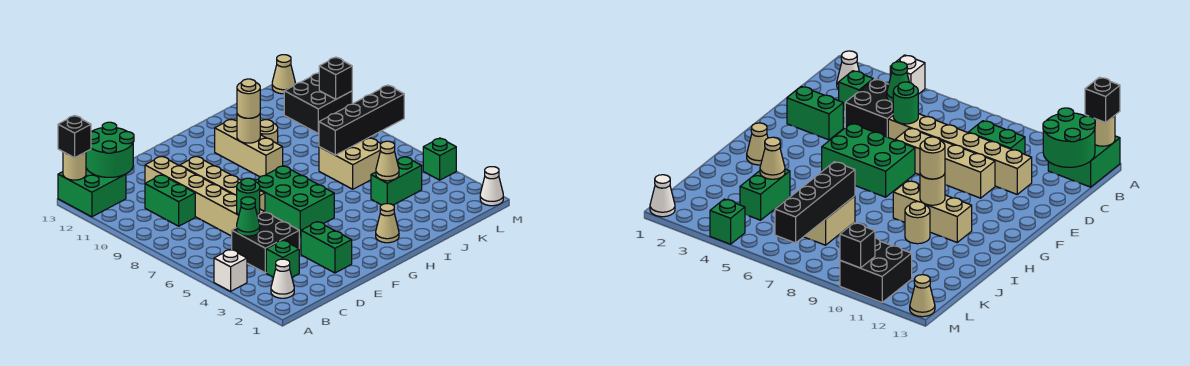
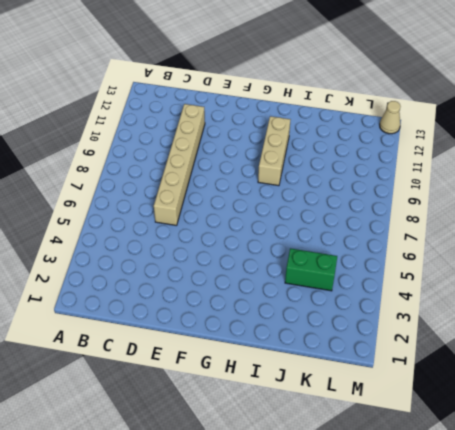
none -> white 1x1 brick [214,249,247,291]
none -> green 2x2 brick [58,169,126,217]
none -> white 1x1 cone [271,259,294,298]

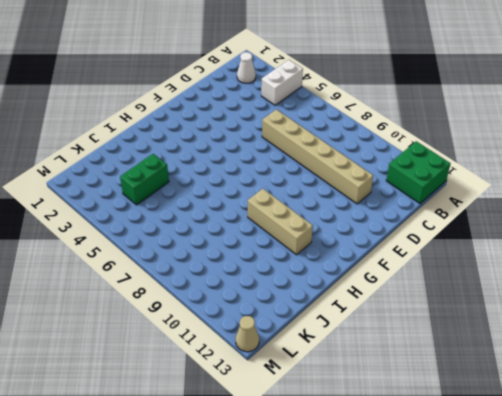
white 1x2 brick [261,60,303,105] -> white 1x1 brick [214,249,247,291]
none -> green 1x1 brick [266,240,299,277]
none -> black 2x2 brick [231,212,299,273]
none -> green 1x2 brick [145,175,195,226]

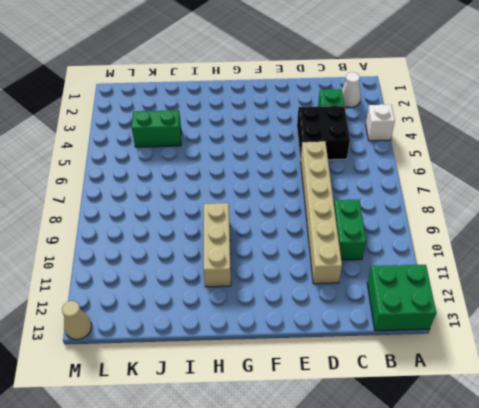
none -> green 1x2 brick [301,222,352,273]
none -> tan 1x4 brick [180,156,265,212]
none -> green 2x3 brick [255,166,334,236]

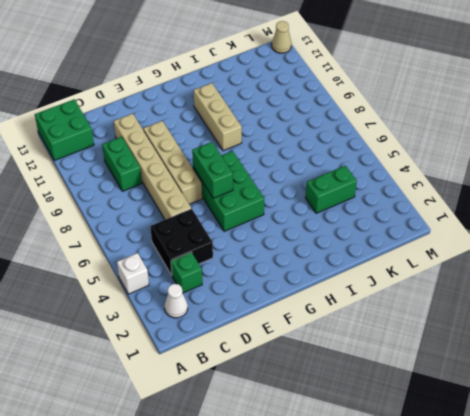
green 1x2 brick [192,142,233,198] -> green 1x2 brick moved to [301,222,352,273]
none -> tan 1x1 cone [376,204,399,243]
none -> tan 1x1 round brick [260,120,278,144]
none -> tan 2x2 brick [319,137,381,189]

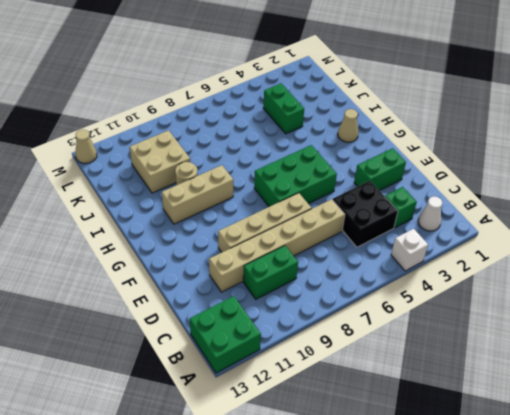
tan 2x2 brick [130,130,190,193] -> tan 2x2 brick moved to [319,137,381,189]
none -> black 2x2 brick [284,73,352,133]
none -> white 1x1 cone [480,167,503,206]
none -> green 1x1 brick [423,138,456,180]

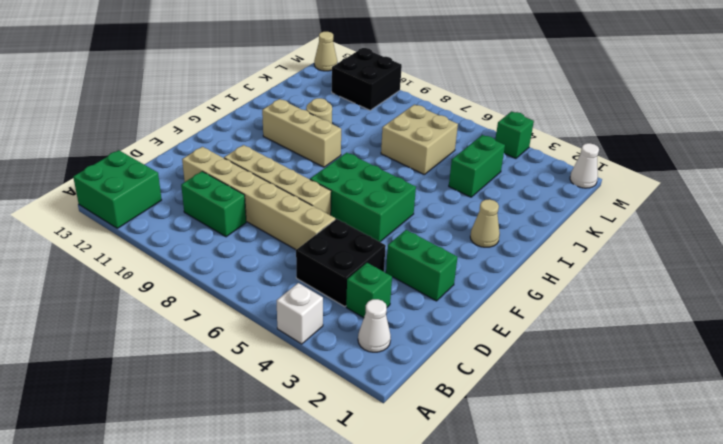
none -> tan 1x1 round brick [63,152,86,180]
none -> green 2x2 round brick [86,122,134,177]
none -> green 1x1 cone [237,197,260,236]

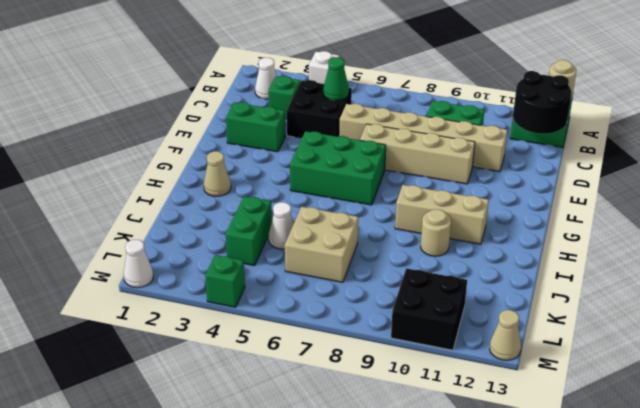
black 2x2 round brick [513,71,572,134] -> green 2x2 round brick [86,122,134,177]
white 1x1 cone [269,202,294,249] -> none
none -> green 1x1 round brick [237,178,260,215]
none -> tan 1x1 round brick [237,114,260,143]
none -> tan 1x1 cone [376,141,399,181]

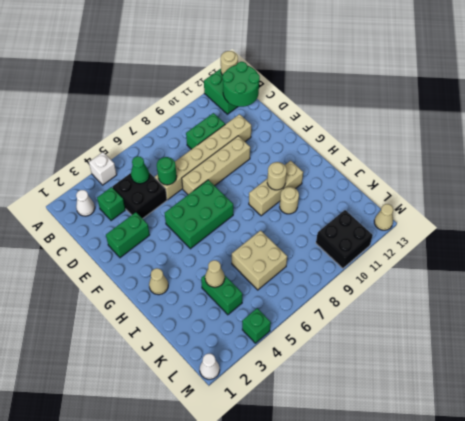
none -> black 1x4 brick [319,85,404,155]
none -> black 1x1 brick [319,57,352,99]
none -> black 1x1 brick [58,116,91,158]

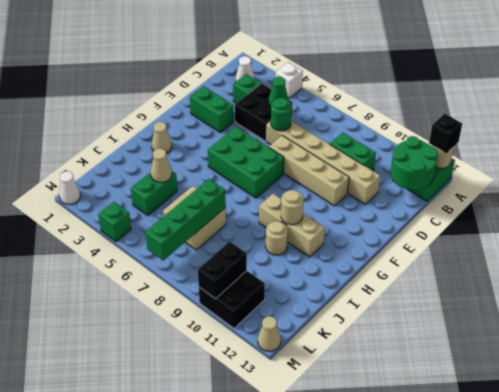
green 1x4 brick [145,179,226,260] -> black 1x4 brick [319,85,404,155]
black 1x2 brick [198,241,247,299] -> black 1x1 brick [319,57,352,99]
none -> tan 1x1 round brick [237,79,260,118]

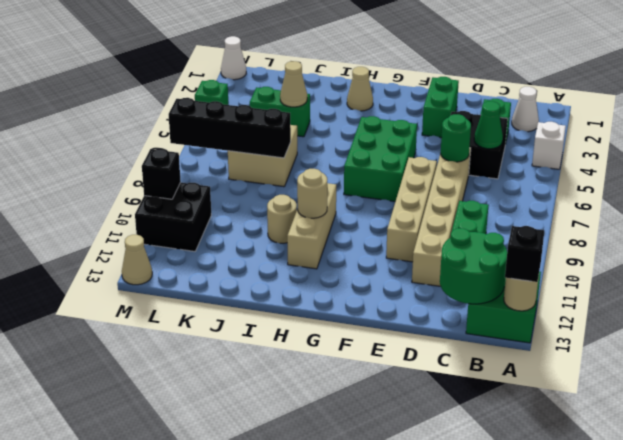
none -> tan 1x1 round brick [237,79,260,118]

